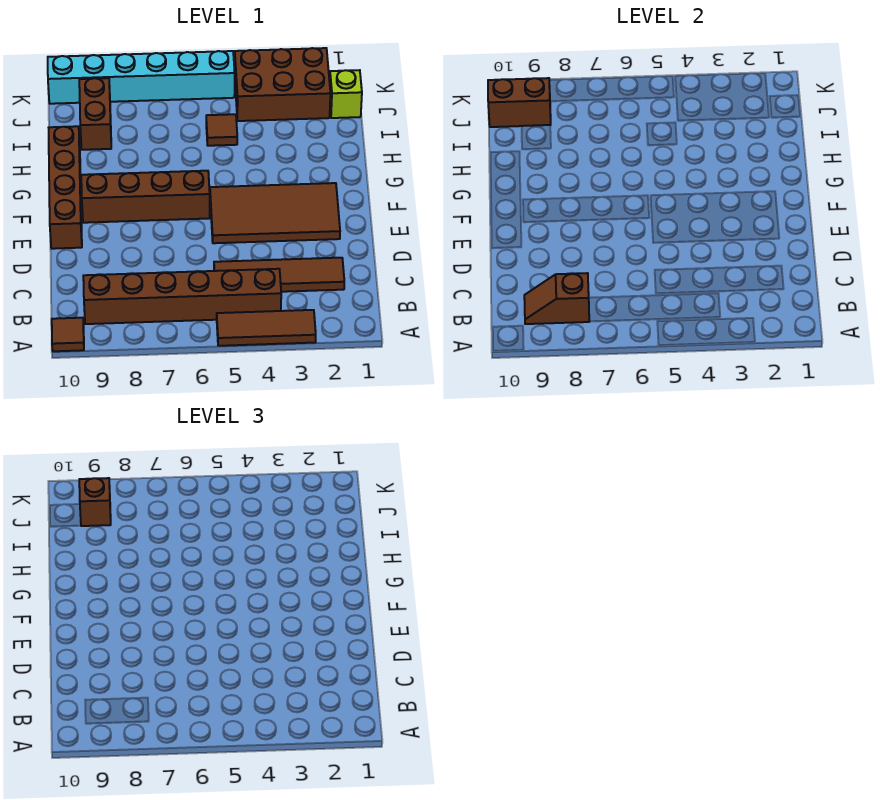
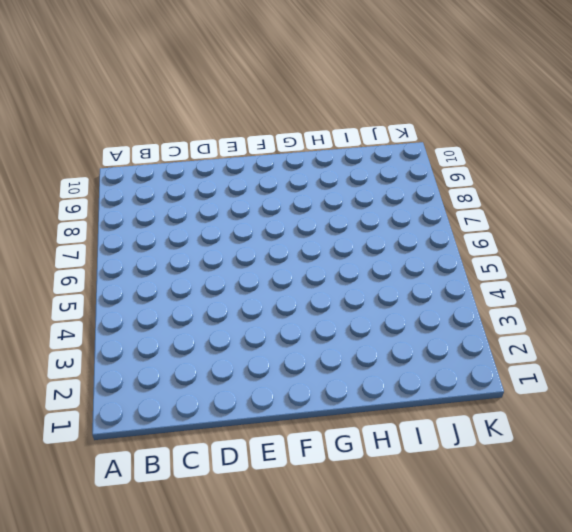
none -> brown 1x3 tile [217,310,316,346]
none -> brown 1x1 tile [52,318,84,351]
none -> brown 1x6 brick [83,269,281,324]

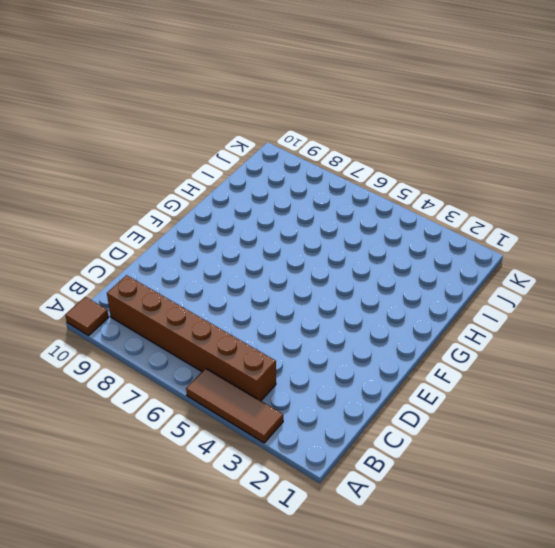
none -> brown 1x4 tile [214,258,344,292]
none -> brown 2x4 tile [210,183,340,243]
none -> brown 1x4 brick [49,126,82,249]

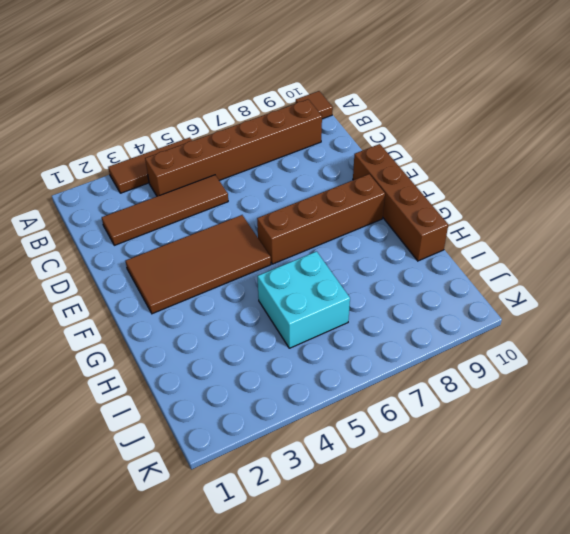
cyan 2x2 brick [257,252,350,348] -> brown 1x1 tile [206,114,237,146]
none -> brown 1x2 brick [79,78,111,150]
none -> lime 1x1 brick [330,70,362,118]
none -> brown 2x3 brick [235,48,330,121]

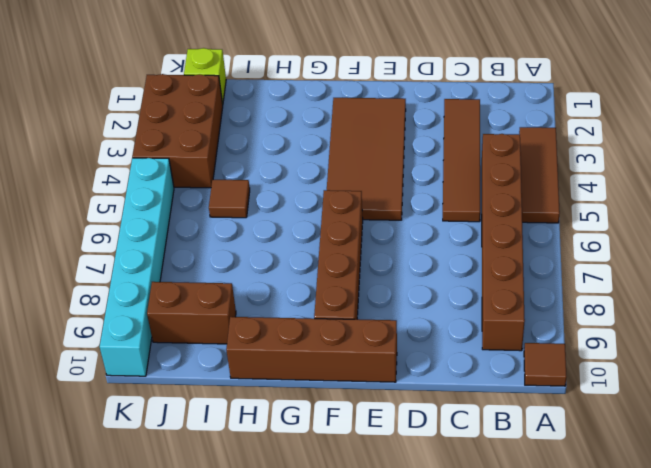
none -> brown 1x2 slope [524,273,590,324]
none -> brown 1x2 brick [488,78,551,127]
none -> brown 1x1 brick [79,478,111,526]

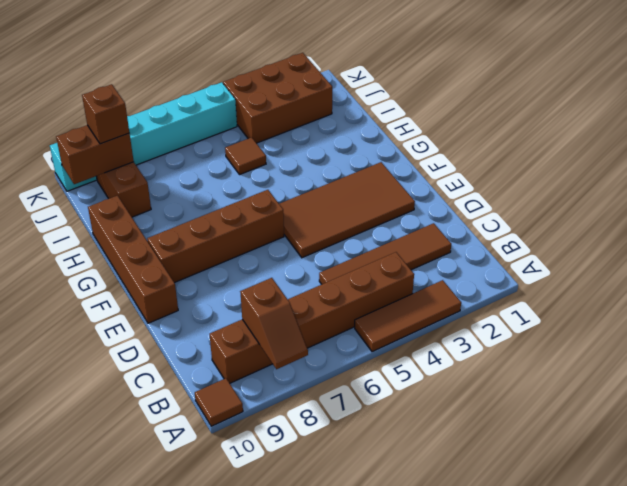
brown 1x2 slope [240,278,308,369] -> brown 1x2 slope turned to [524,273,590,324]
none -> lime 1x1 brick [330,70,362,118]

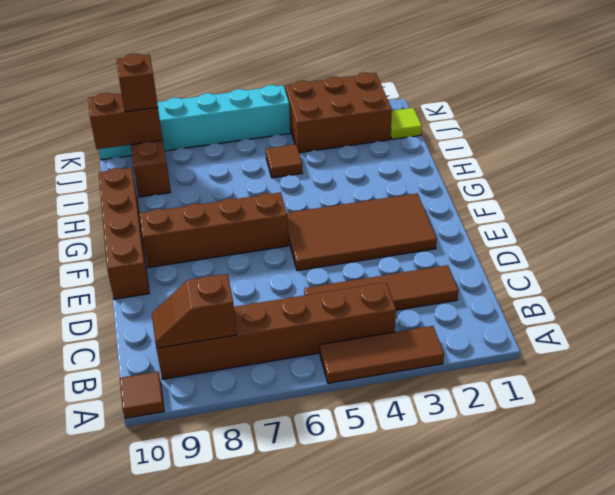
lime 1x1 tile [391,108,422,139] -> lime 1x1 brick [330,70,362,118]

